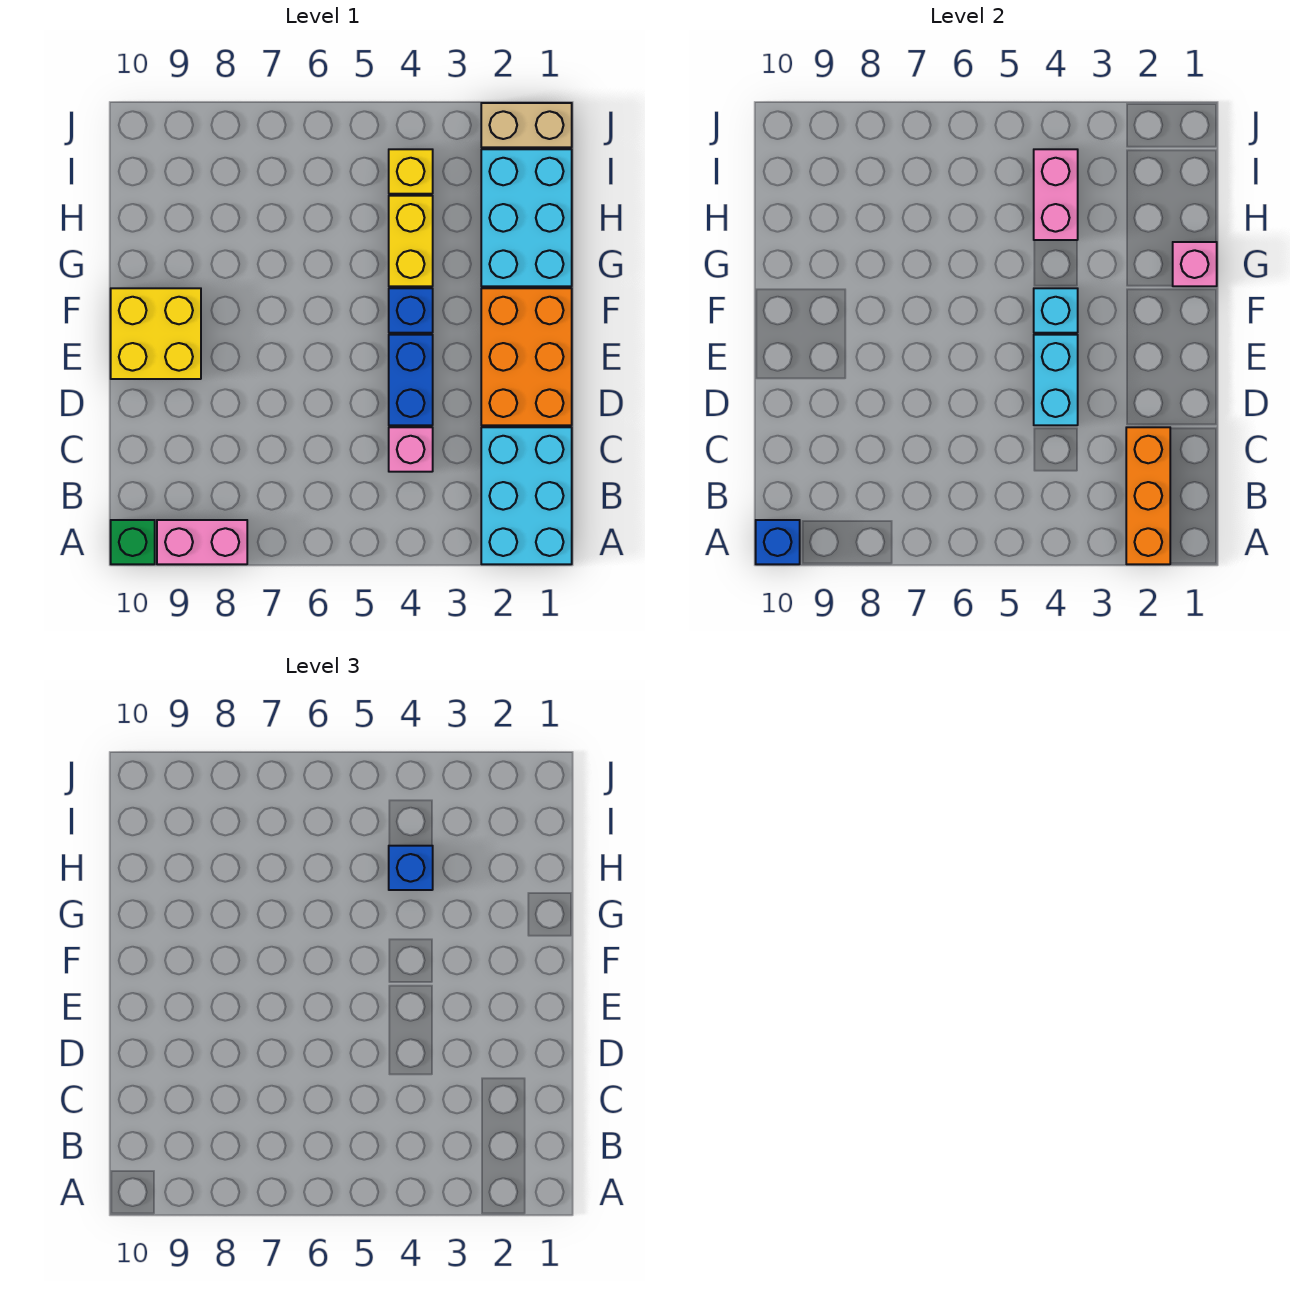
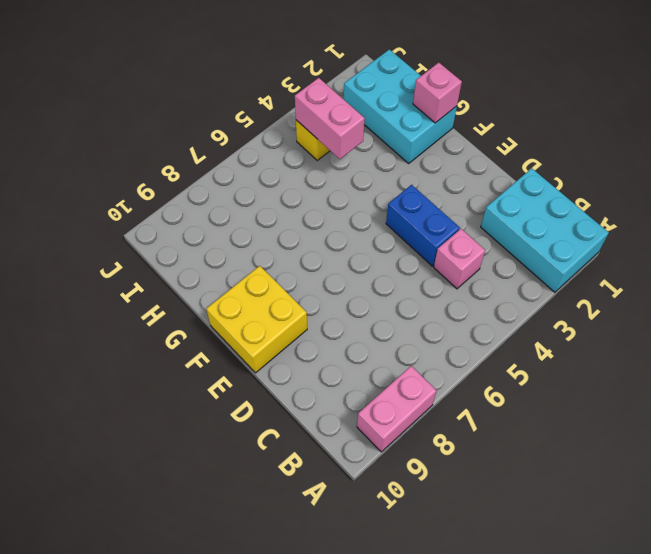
none -> green 1x1 brick [111,520,155,564]
none -> orange 2x3 brick [481,288,572,425]
none -> blue 1x1 brick [389,288,433,333]

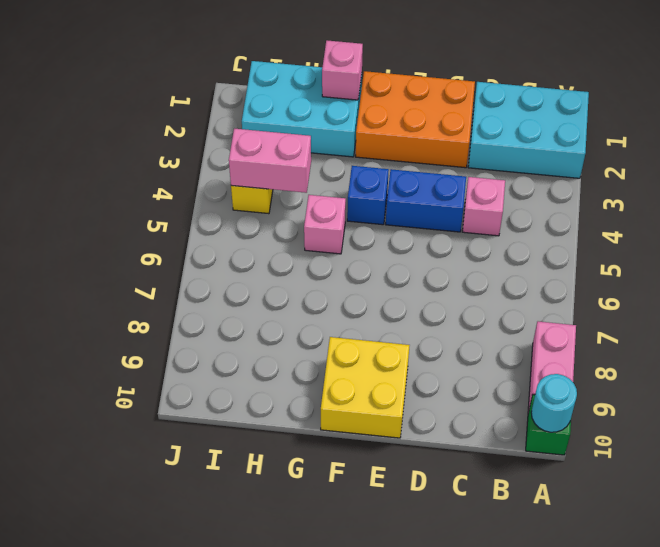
cyan 1x1 round brick [531,374,577,432] -> blue 1x1 brick [756,520,800,564]
pink 1x1 brick [304,195,346,254] -> none
none -> yellow 1x2 brick [389,196,433,286]
none -> tan 1x2 brick [481,103,572,147]
none -> orange 1x3 brick [1126,427,1170,564]

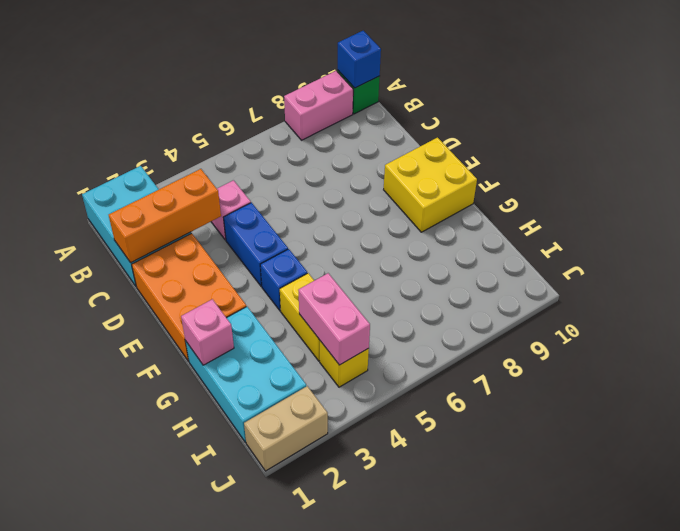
orange 1x3 brick [109,169,221,263] -> orange 1x3 brick turned to [1126,427,1170,564]
none -> cyan 1x2 brick [1034,335,1078,425]
none -> cyan 1x1 brick [1034,288,1078,333]
none -> blue 1x1 brick [389,846,433,890]

